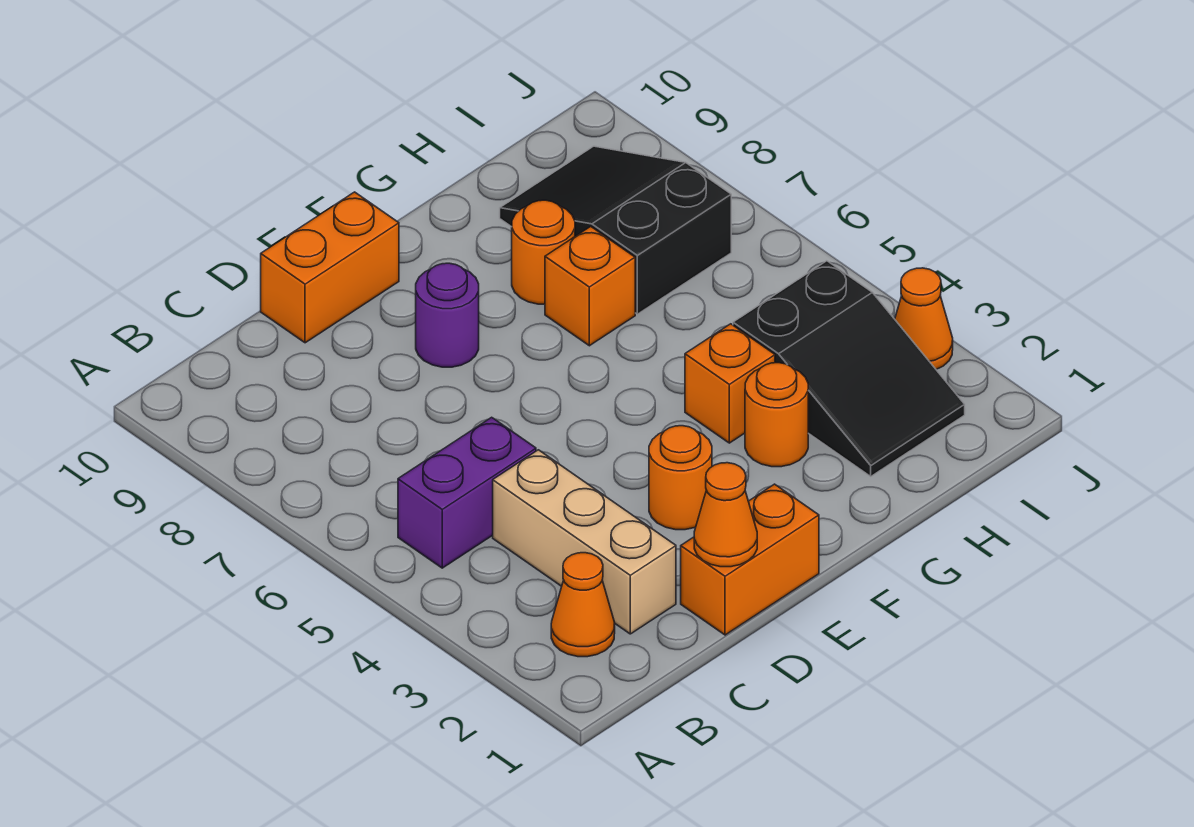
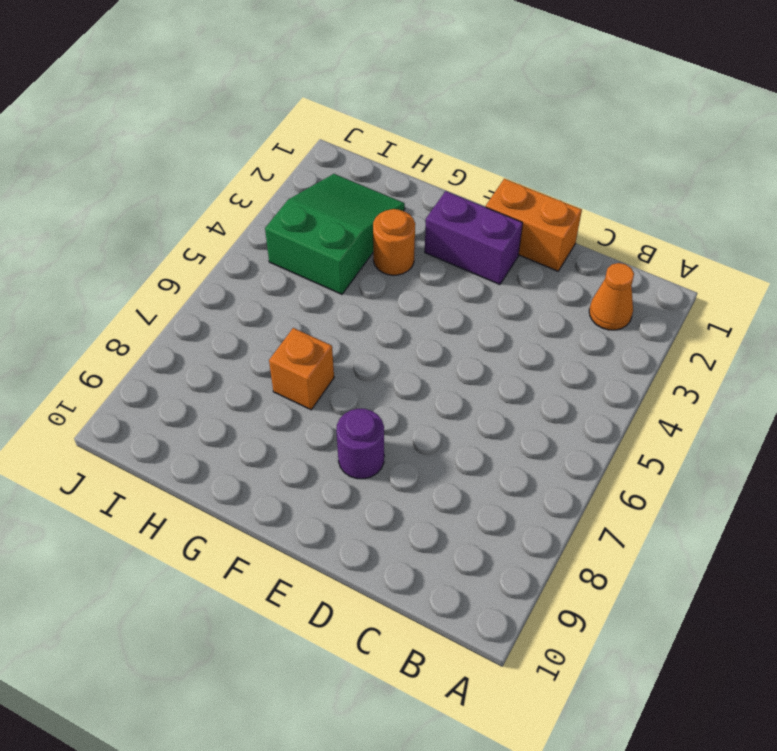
purple 1x2 brick [425,191,523,285] -> purple 1x2 brick moved to [398,417,536,568]
green 2x3 slope [265,174,405,294] -> black 2x3 slope [733,261,965,476]
none -> tan 1x3 brick [493,450,676,634]
none -> orange 1x2 brick [261,192,399,343]
none -> orange 1x1 round brick [649,426,712,530]

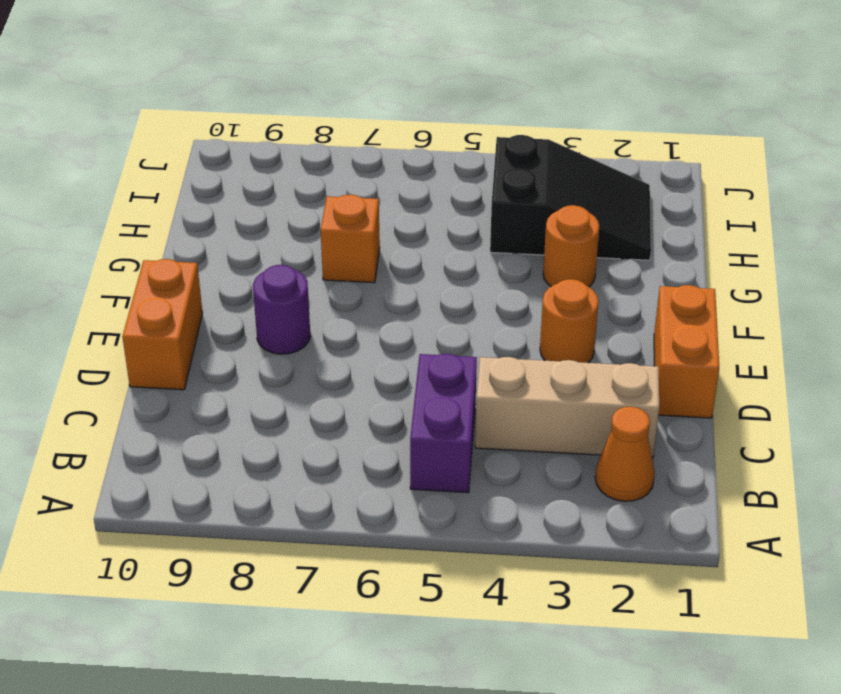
none -> orange 1x1 brick [685,324,775,443]
none -> orange 1x1 round brick [512,200,575,304]
none -> black 2x3 slope [500,146,731,314]

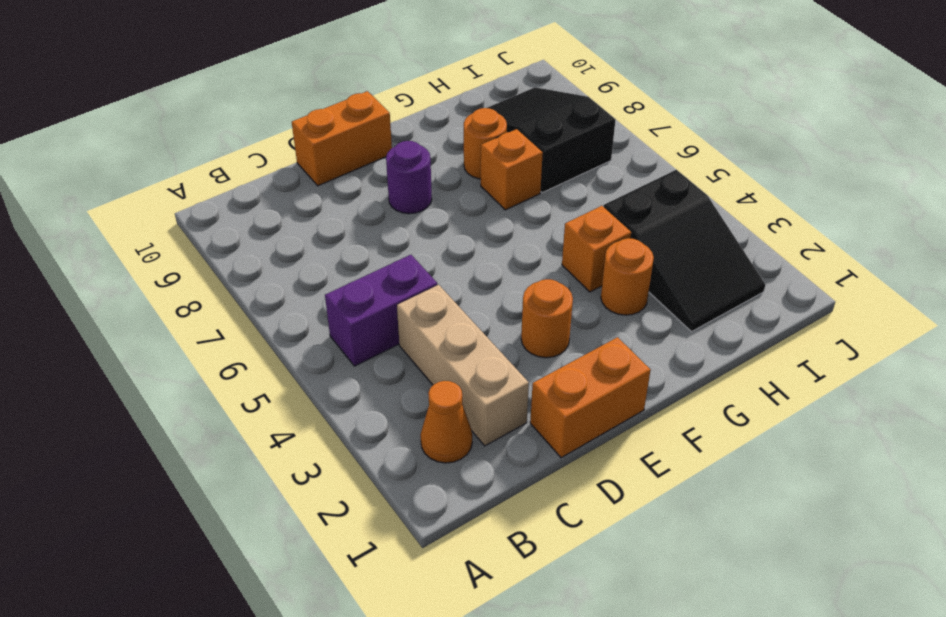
none -> orange 1x1 cone [895,268,953,369]
none -> orange 1x1 cone [694,463,757,567]

